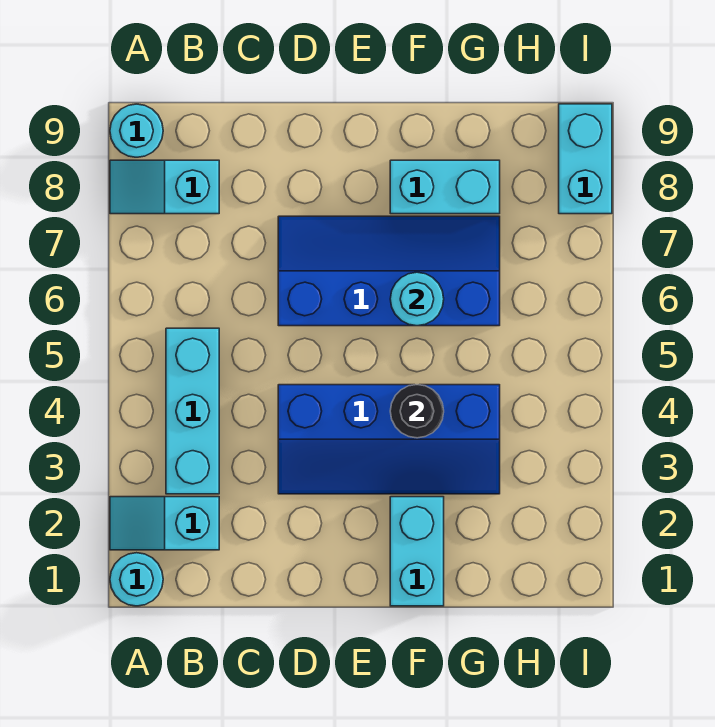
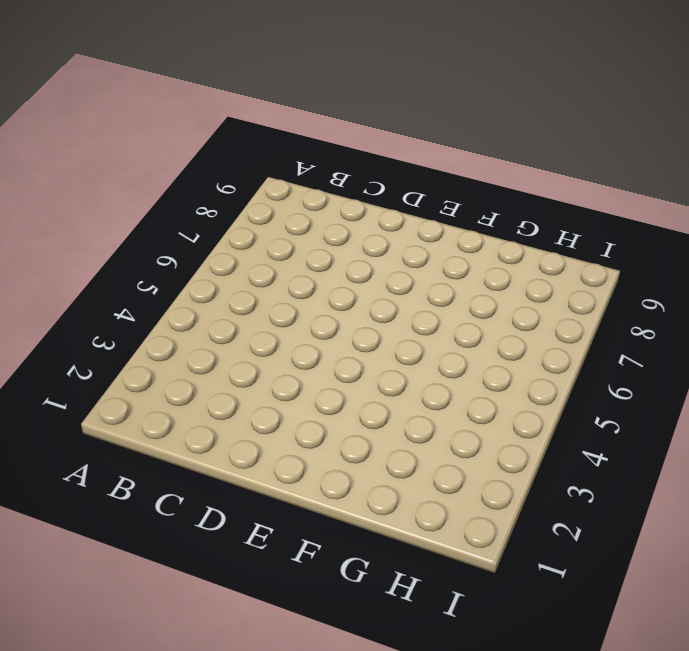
none -> cyan 1x1 round brick [110,553,163,606]
none -> cyan 1x2 slope [110,497,219,550]
none -> cyan 1x2 slope [110,160,219,214]

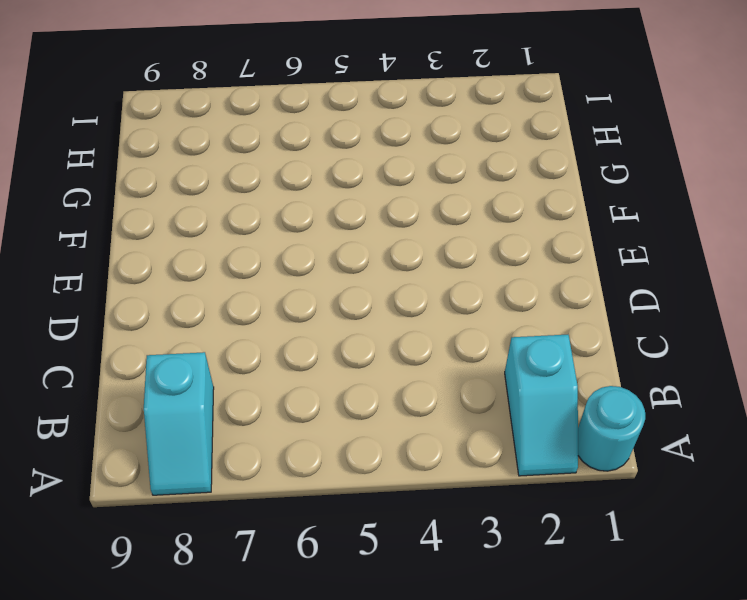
none -> cyan 1x1 round brick [110,104,163,157]
none -> cyan 1x3 brick [166,328,219,494]
none -> blue 2x4 slope [278,385,500,494]

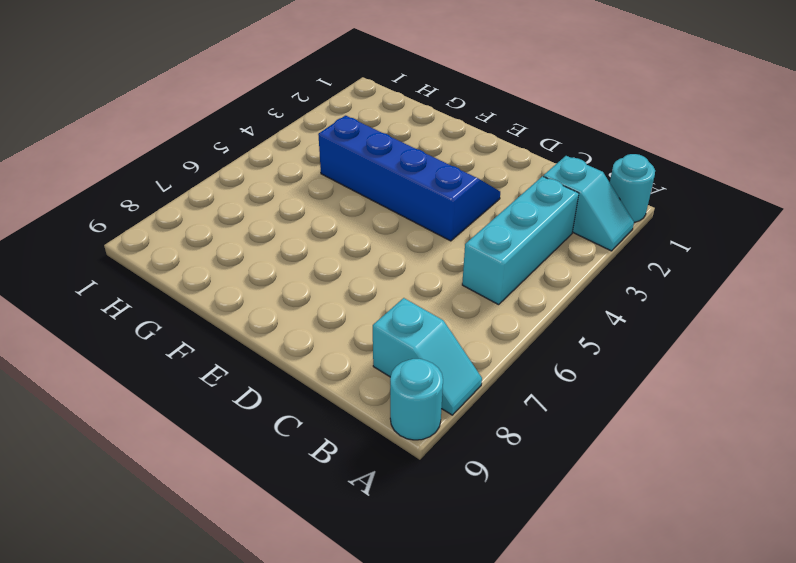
none -> blue 2x4 slope [278,216,500,326]
none -> cyan 1x2 brick [390,497,444,606]
none -> cyan 1x2 brick [390,160,500,214]

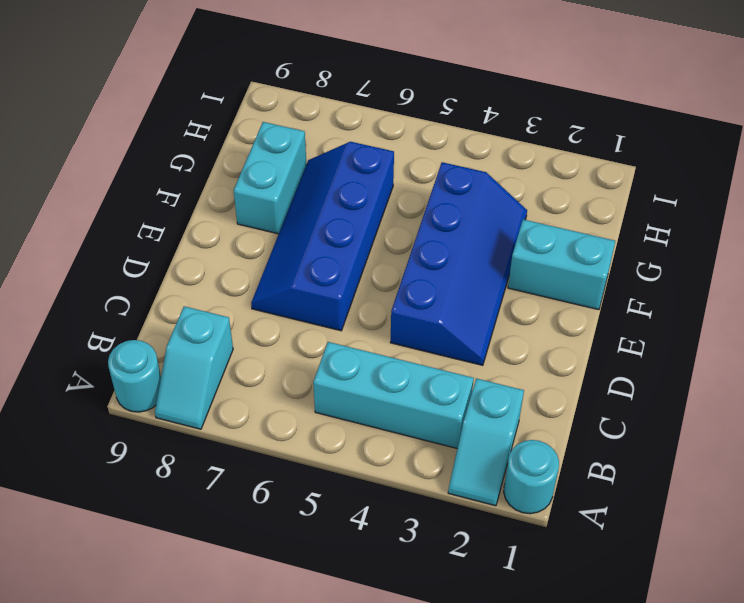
none -> cyan 1x2 brick [559,104,612,214]
none -> black 1x1 round brick [390,385,444,438]
none -> cyan 1x1 round brick [390,272,444,326]

